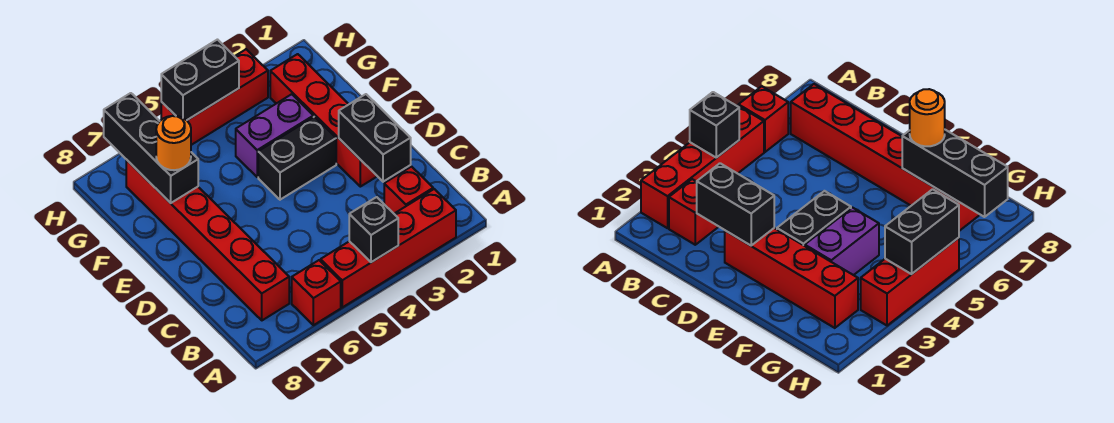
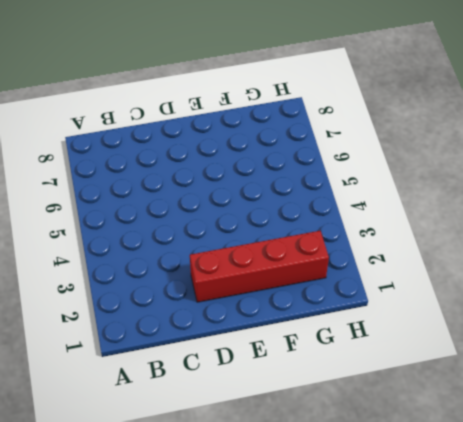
none -> red 1x4 brick [321,189,456,307]
none -> red 1x1 brick [292,260,341,325]
none -> red 1x1 brick [384,167,433,213]

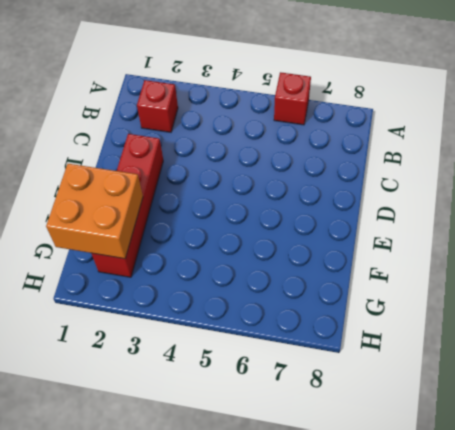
orange 2x2 brick [46,164,143,259] -> none
none -> red 1x4 brick [321,189,456,307]
none -> red 1x6 brick [126,160,289,320]
none -> black 1x2 brick [258,117,336,200]

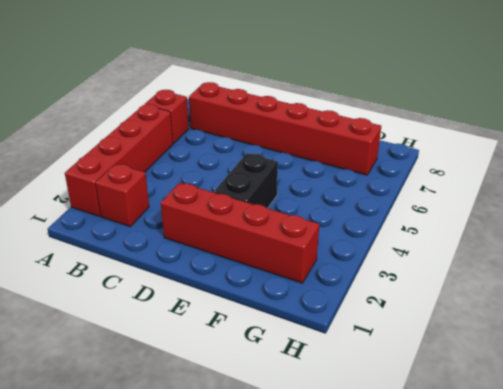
none -> purple 1x2 brick [236,94,313,177]
none -> red 1x3 brick [161,49,268,145]
none -> black 1x1 brick [349,197,398,262]

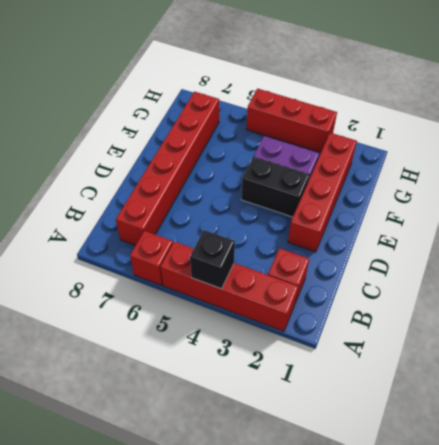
none -> black 1x2 brick [339,94,411,182]
none -> black 1x3 brick [104,93,198,203]
none -> black 1x2 brick [161,40,239,120]

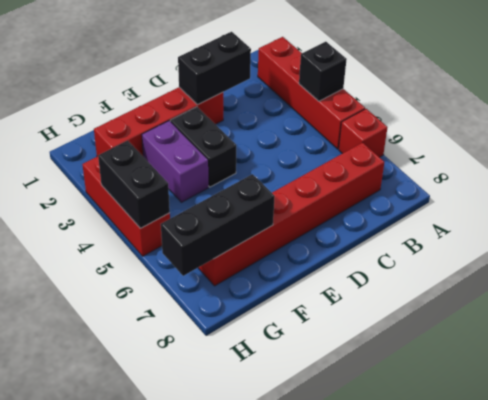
none -> red 1x1 brick [384,167,433,213]
none -> orange 1x1 round brick [156,116,191,170]

